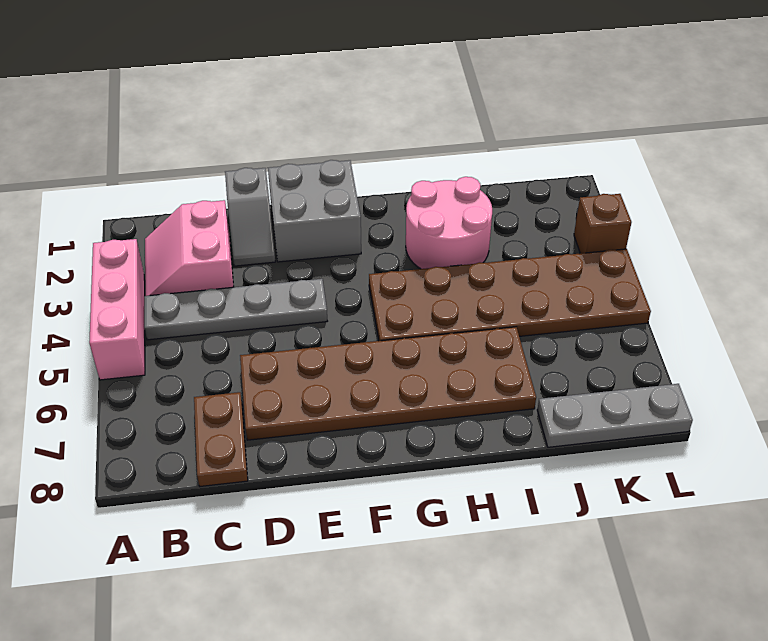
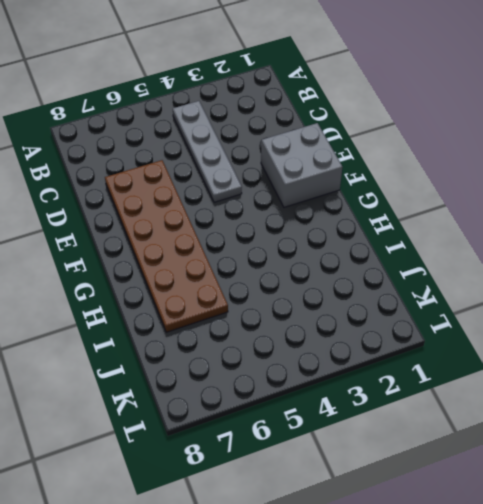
none -> pink 1x3 brick [89,239,145,380]
none -> pink 2x2 slope [145,200,234,296]

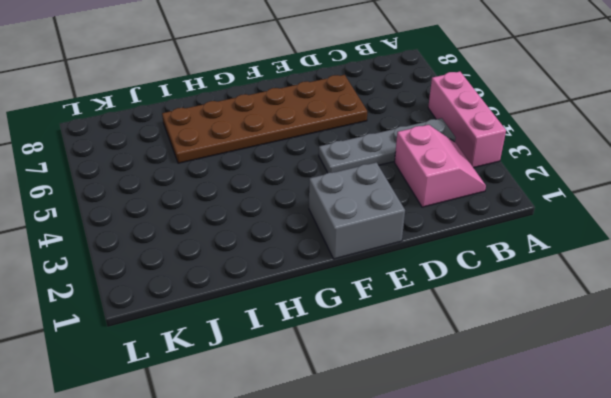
none -> brown 1x2 plate [194,392,248,486]
none -> grey 1x2 slope [225,168,275,266]

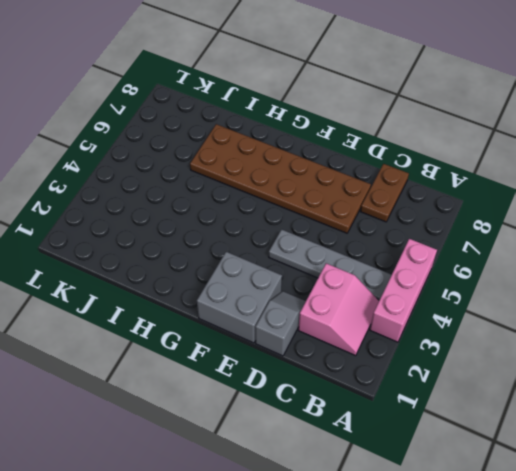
none -> brown 2x6 plate [369,249,651,341]
none -> pink 2x2 round brick [406,177,492,269]

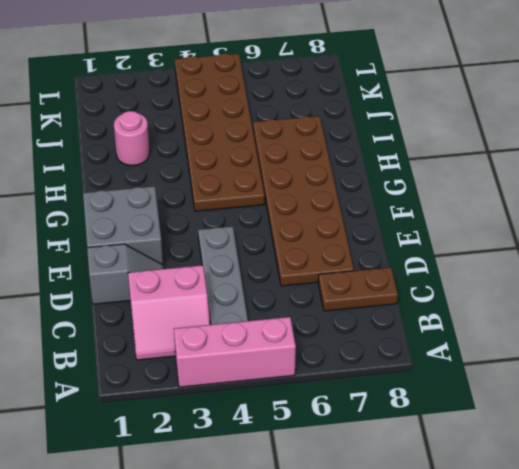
pink 1x1 round brick [114,111,150,166] -> pink 2x2 round brick [406,177,492,269]
none -> grey 1x3 plate [537,384,693,447]
none -> brown 1x1 brick [574,194,632,253]

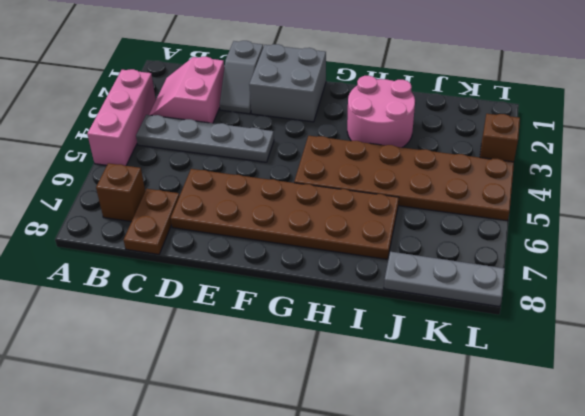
brown 1x1 brick [96,163,145,222] -> none

